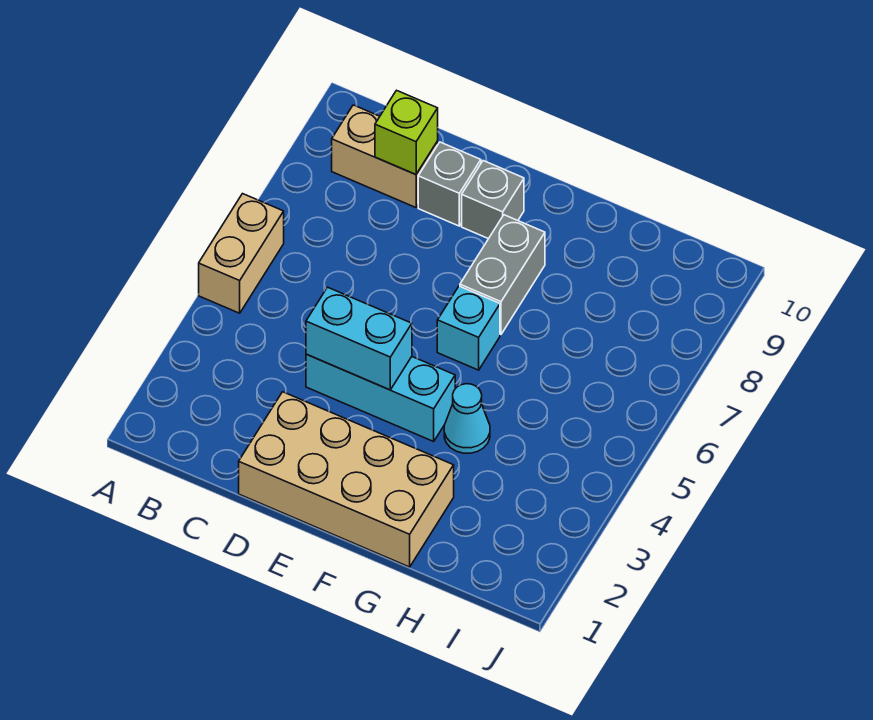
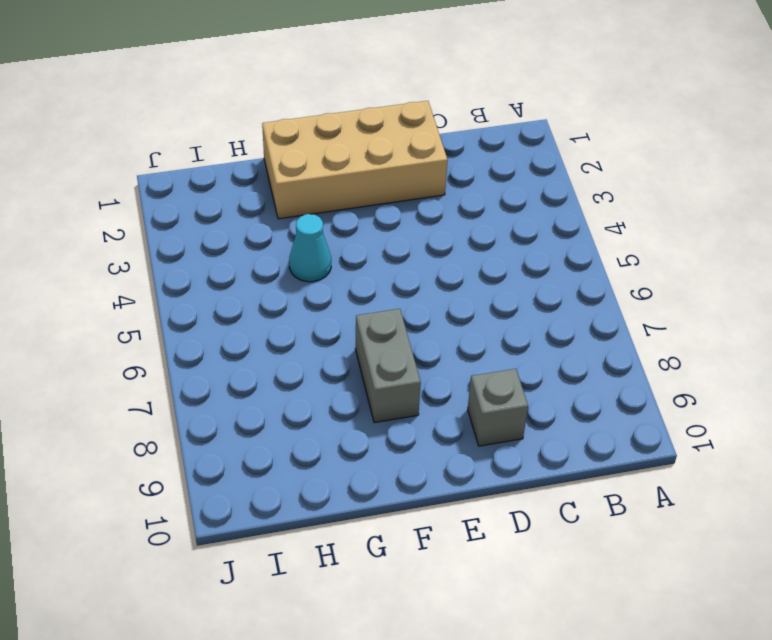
none -> tan 1x2 brick [199,194,284,313]
none -> tan 1x2 brick [332,105,438,207]

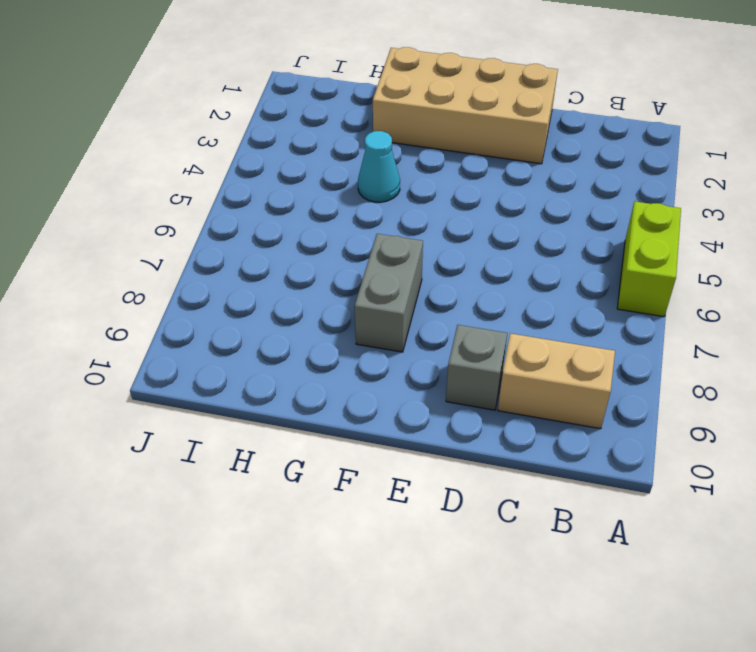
lime 1x2 brick [617,202,681,317] -> tan 1x2 brick [199,194,284,313]
none -> cyan 1x3 brick [306,354,455,441]
none -> grey 1x1 brick [462,161,524,239]

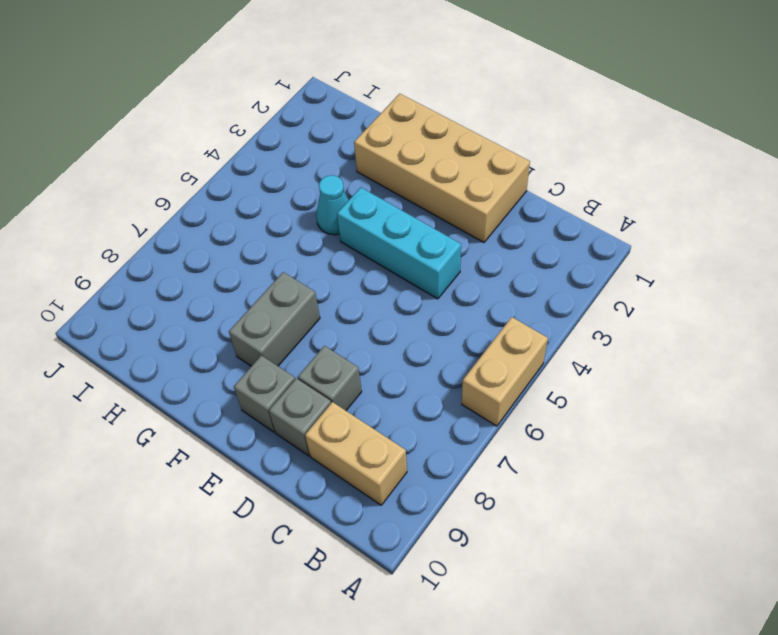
grey 1x1 brick [298,346,362,410] -> none
none -> cyan 1x1 brick [437,286,500,370]
none -> lime 1x1 brick [375,90,438,174]

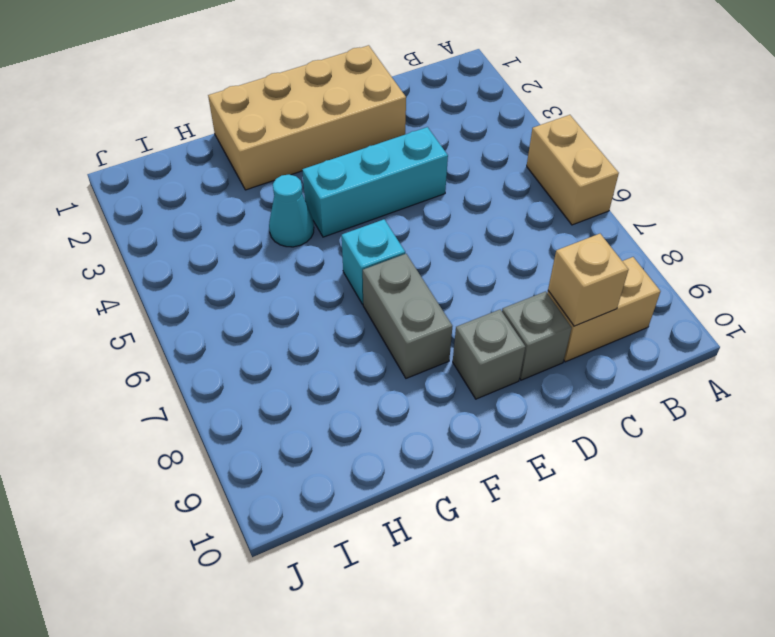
tan 1x1 brick [548,234,628,326] -> lime 1x1 brick [375,90,438,174]
none -> cyan 1x2 brick [306,287,412,390]

